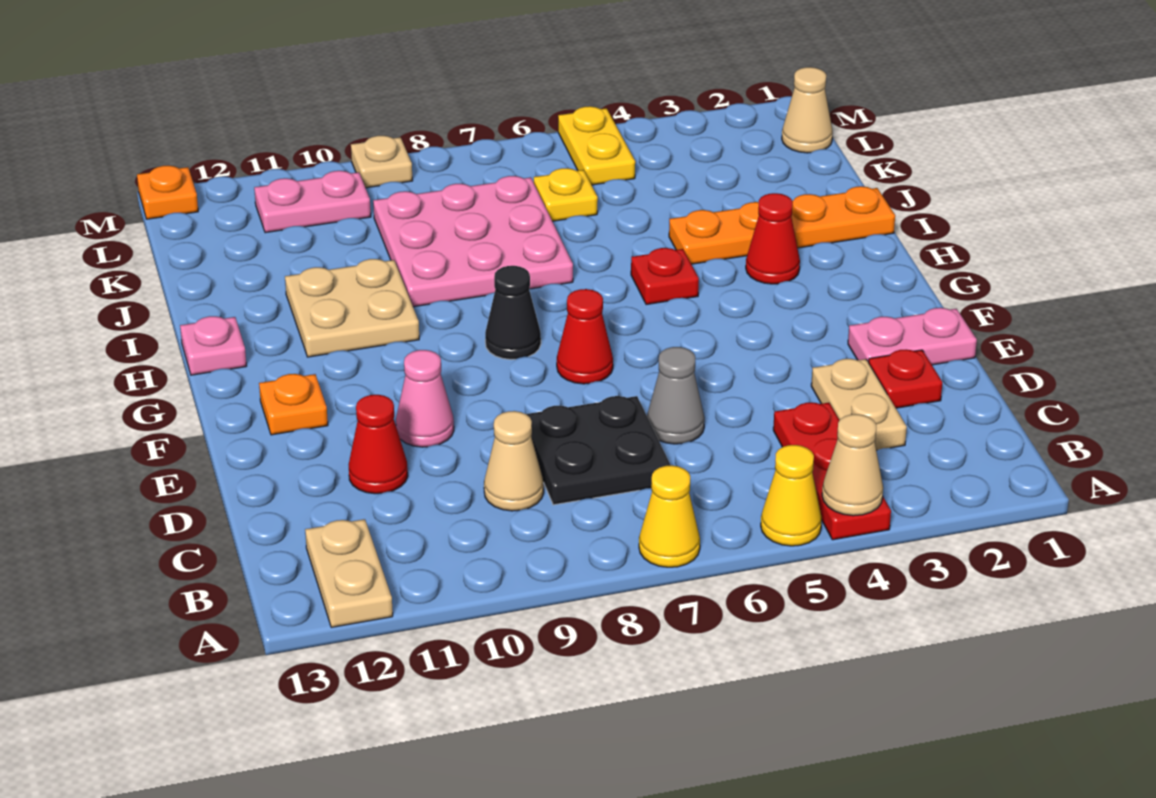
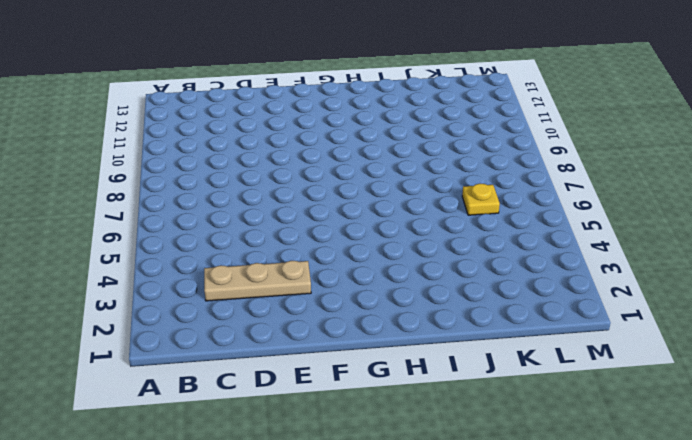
tan 1x3 plate [204,261,311,301] -> tan 1x2 plate [811,359,907,450]
none -> red 1x3 plate [773,402,891,540]
none -> yellow 1x1 cone [761,445,822,546]
none -> yellow 1x1 cone [639,465,700,567]

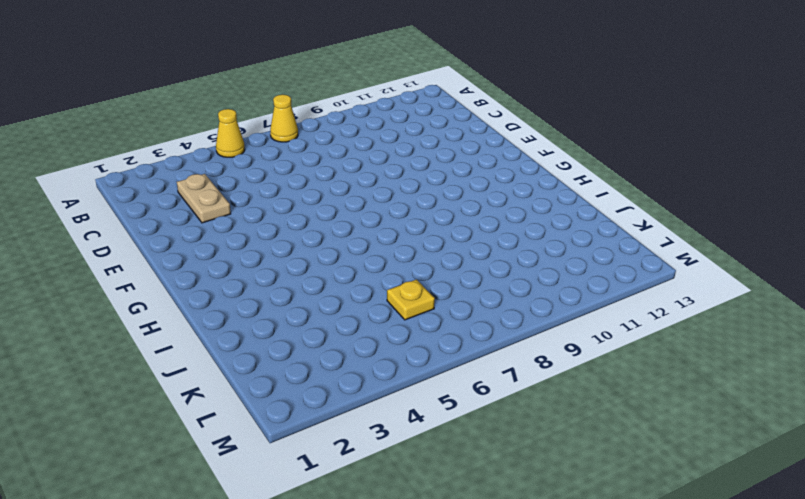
none -> red 1x3 plate [773,402,891,540]
none -> tan 1x2 plate [305,519,393,627]
none -> black 2x2 plate [527,396,671,505]

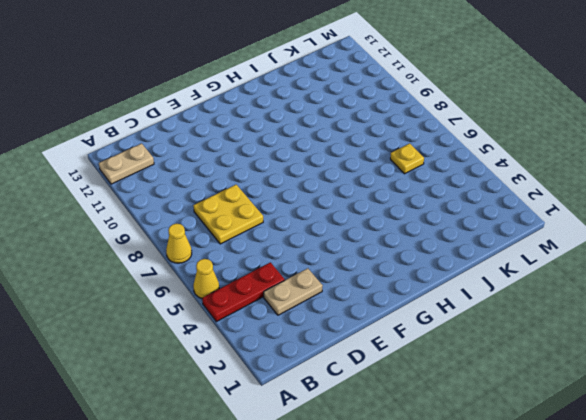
yellow 2x2 plate [193,185,263,244] -> black 2x2 plate [527,396,671,505]
none -> tan 1x1 cone [484,411,544,511]
none -> red 1x1 plate [869,349,942,408]
none -> grey 1x1 cone [647,347,705,444]

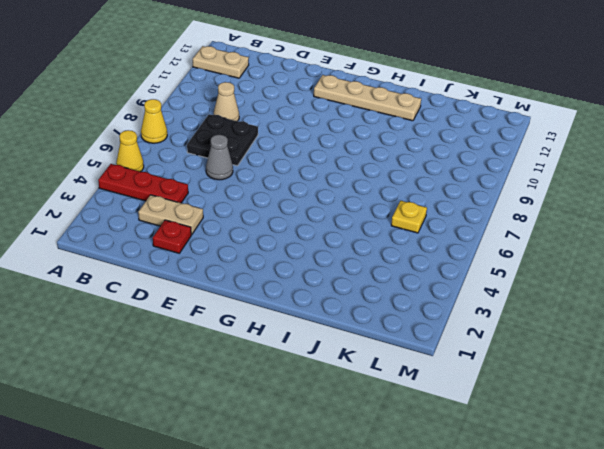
tan 1x4 plate [314,75,421,121] -> orange 1x1 plate [259,374,328,435]
none -> red 1x1 cone [349,395,408,494]
none -> pink 1x2 plate [848,308,977,365]
none -> pink 1x1 cone [396,350,454,447]

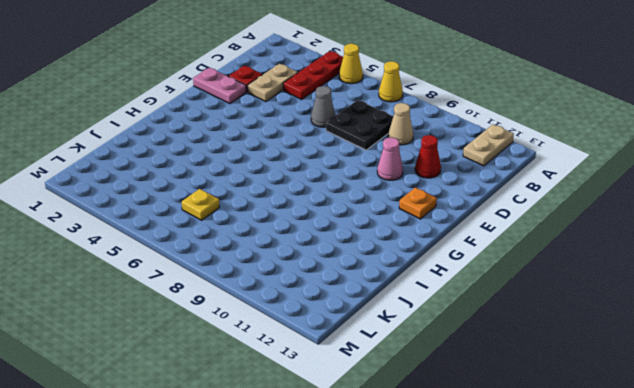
none -> red 1x1 cone [557,289,613,384]
none -> black 1x1 cone [485,266,541,360]
none -> red 1x1 cone [746,193,800,284]

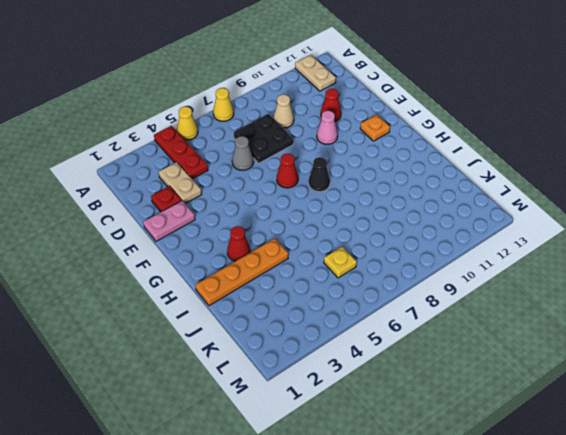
none -> red 1x1 plate [631,248,699,305]
none -> tan 2x2 plate [285,259,419,357]
none -> pink 1x1 plate [180,316,247,375]

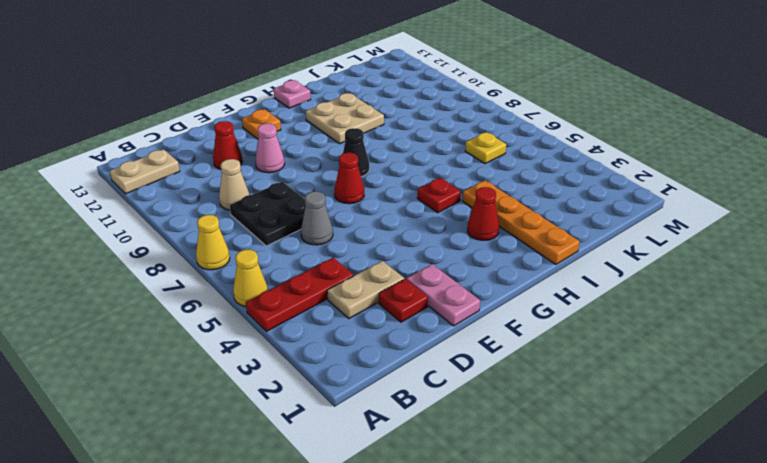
none -> pink 3x3 plate [373,176,573,307]
none -> tan 1x1 cone [782,67,833,153]
none -> yellow 1x2 plate [558,106,635,185]

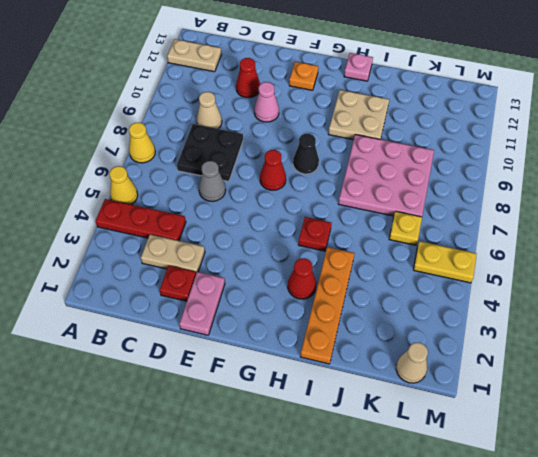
none -> pink 1x2 plate [254,171,371,233]
none -> tan 1x1 plate [351,136,413,188]
none -> orange 1x1 plate [137,165,198,219]

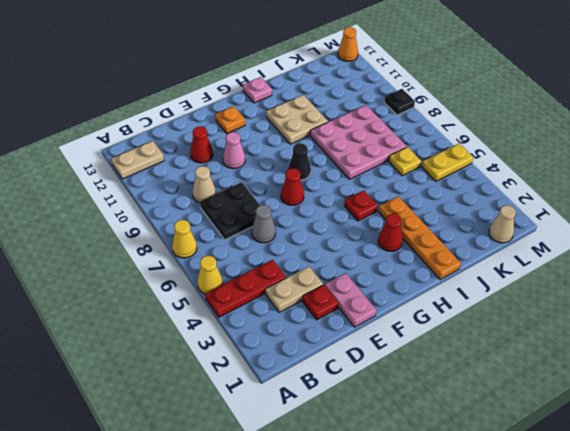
black 1x1 plate [384,89,415,115] -> tan 1x1 plate [351,136,413,188]
orange 1x1 cone [338,27,358,61] -> orange 1x1 plate [137,165,198,219]
none -> pink 1x2 plate [254,171,371,233]
none -> tan 1x1 cone [822,414,883,516]

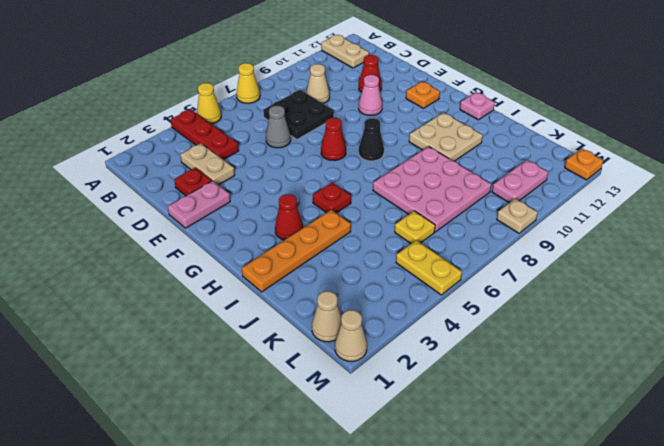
tan 1x1 cone [335,310,367,361] -> tan 1x1 cone moved to [822,414,883,516]

